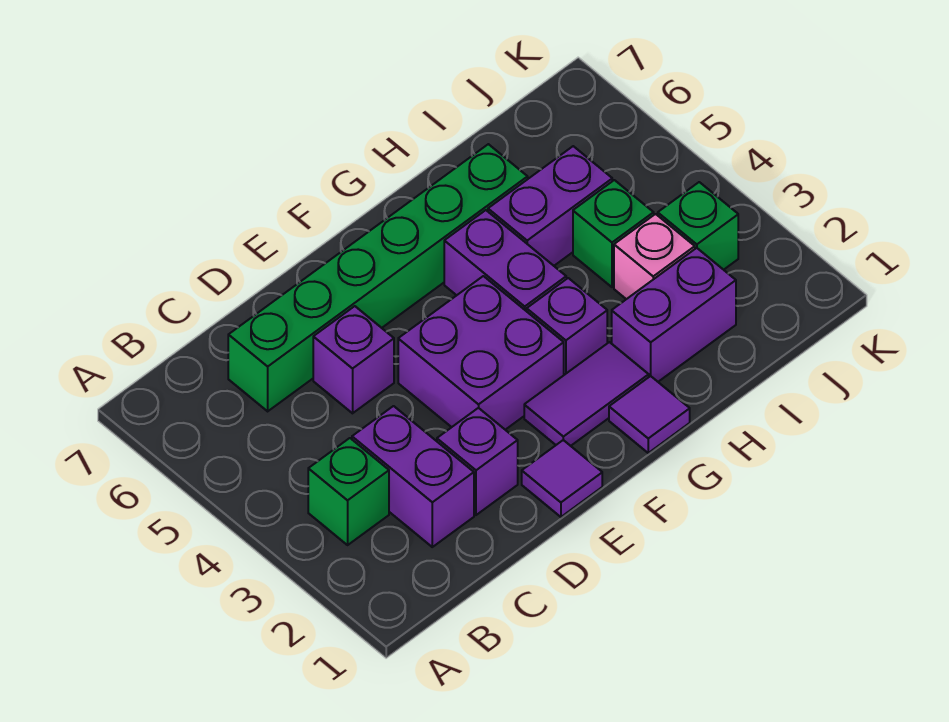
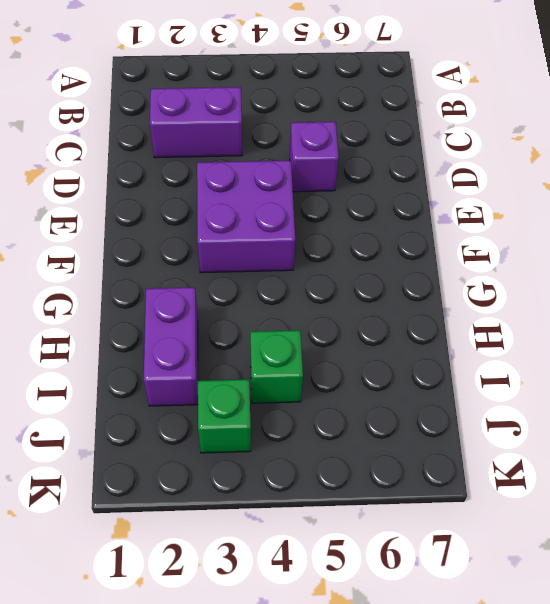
none -> green 1x1 brick [308,438,389,545]
none -> green 1x6 brick [228,144,528,411]
none -> purple 1x1 brick [437,408,518,515]

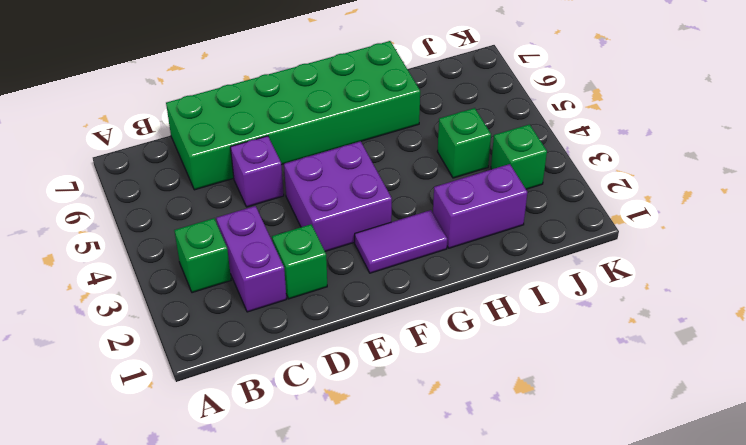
green 2x6 brick [166,41,420,190] -> green 1x6 brick [228,144,528,411]
green 1x1 brick [272,224,327,299] -> purple 1x1 brick [437,408,518,515]
none -> purple 1x1 tile [522,440,602,517]
none -> purple 1x1 tile [609,376,690,453]
none -> purple 1x1 brick [527,278,607,375]

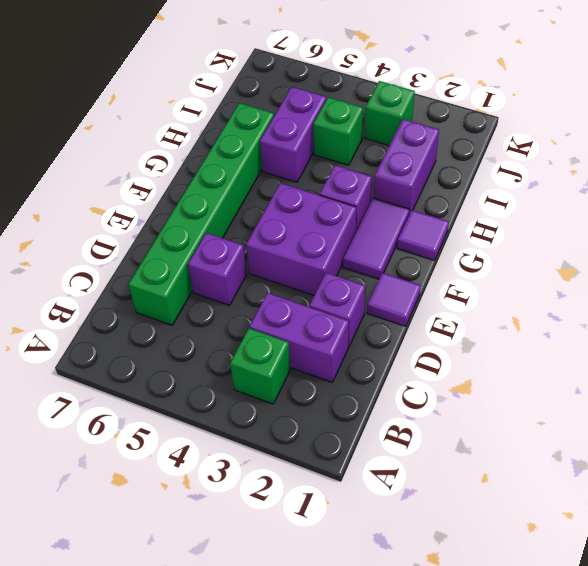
none -> purple 1x2 brick [444,210,566,311]
none -> pink 1x1 brick [614,214,695,299]

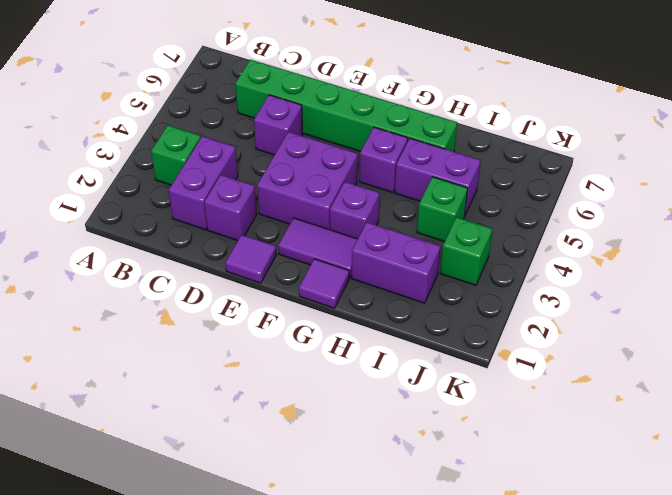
purple 1x1 brick [360,127,408,193] -> purple 1x2 brick [444,210,566,311]
none -> pink 1x1 brick [614,214,695,299]

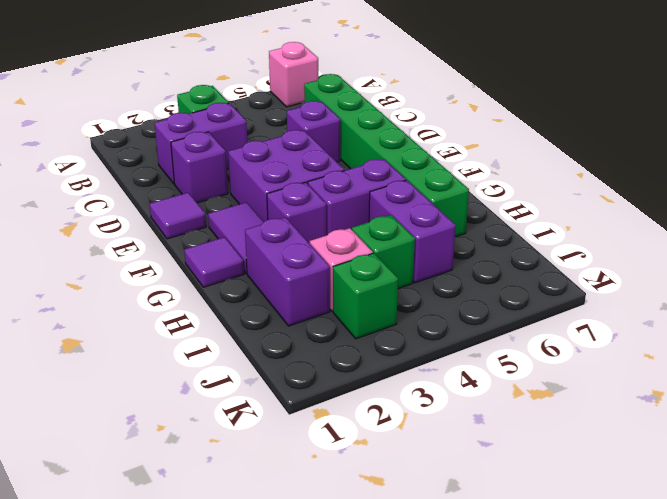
pink 1x1 brick [269,42,318,107] -> none

